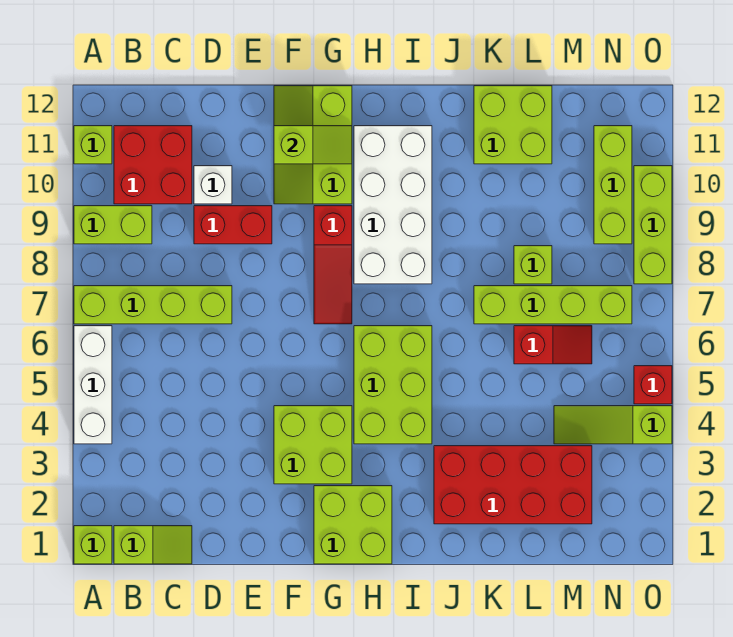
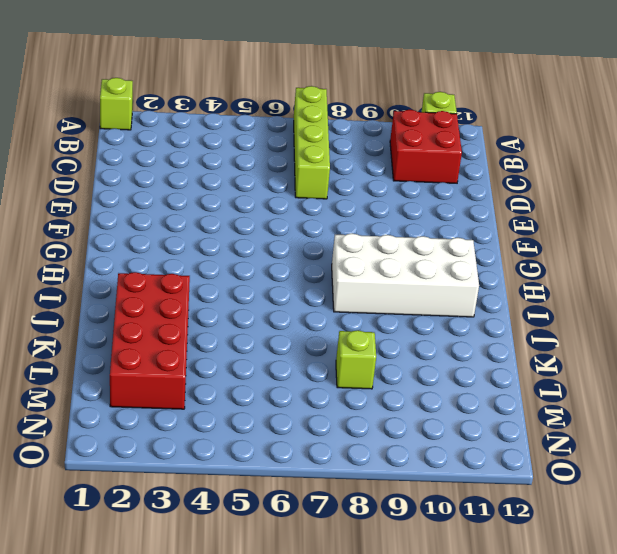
none -> white 1x3 brick [74,326,112,444]
none -> lime 1x2 brick [74,206,152,244]
none -> lime 1x2 slope [114,526,192,564]

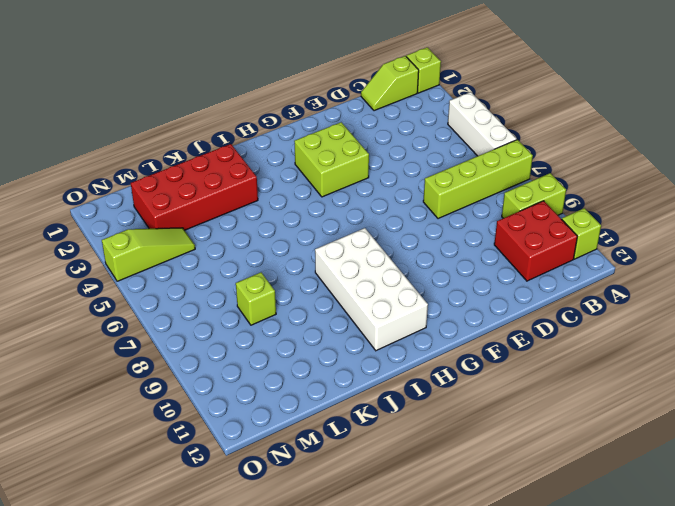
none -> red 1x2 brick [194,206,272,244]
none -> white 1x1 brick [194,166,232,204]
none -> lime 2x3 slope [274,86,352,204]

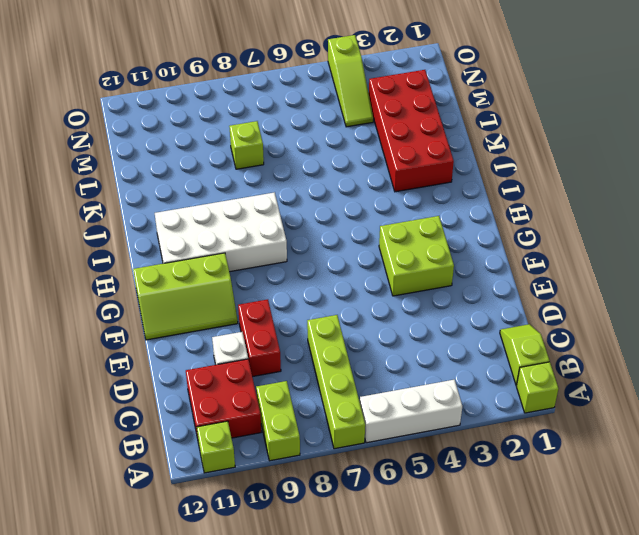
none -> lime 2x2 brick [314,486,392,564]
none -> red 1x3 slope [314,206,352,324]
none -> lime 2x3 brick [354,326,432,444]

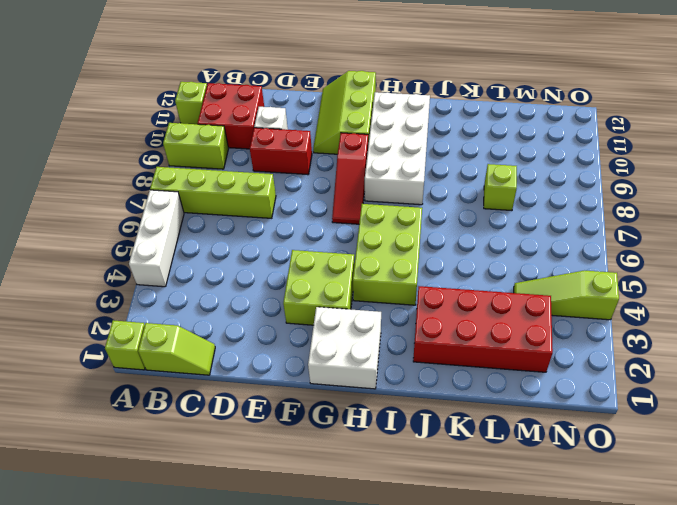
white 2x2 brick [308,307,381,389] -> lime 2x2 brick [314,486,392,564]
none -> lime 1x4 brick [474,286,632,324]
none -> lime 2x2 brick [474,86,552,164]
none -> red 1x2 slope [514,326,592,364]

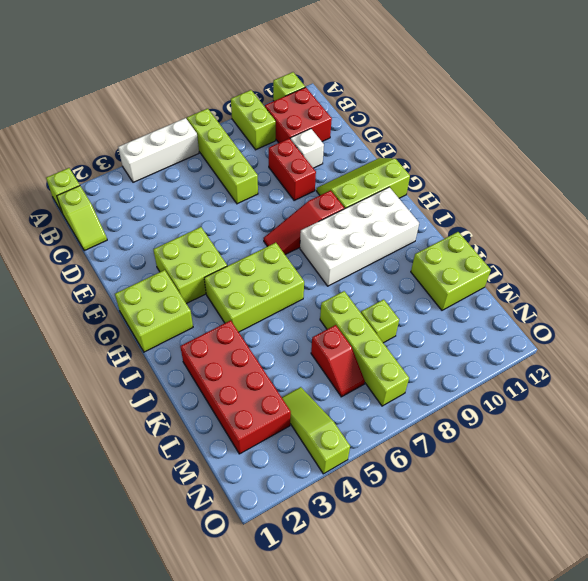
none -> lime 1x3 brick [594,126,632,244]
none -> red 1x1 brick [634,366,672,404]
none -> lime 1x3 brick [634,166,672,284]

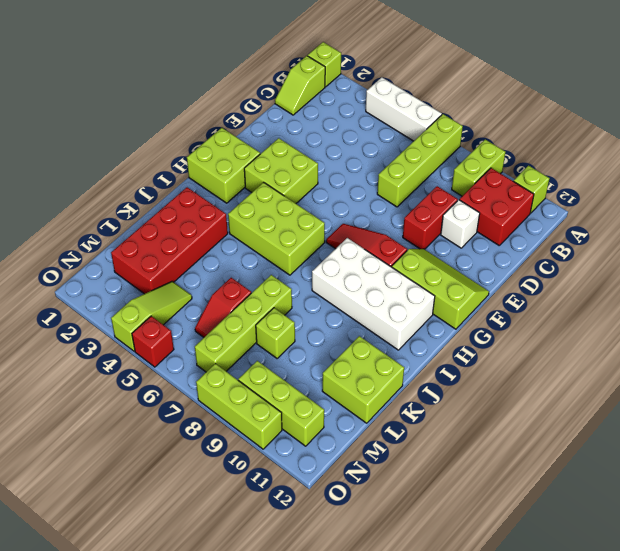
none -> lime 1x2 slope [274,126,352,164]

